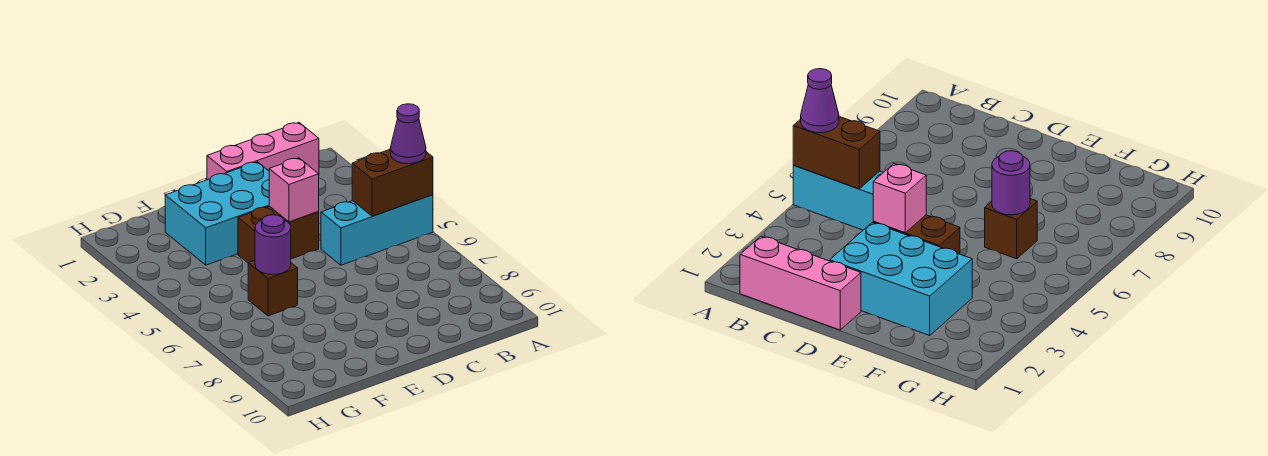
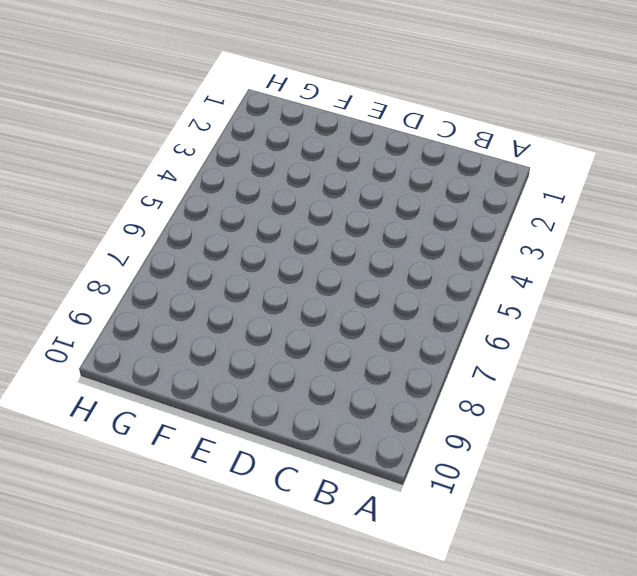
none -> cyan 1x3 brick [321,195,433,265]
none -> pink 1x3 brick [207,123,319,180]

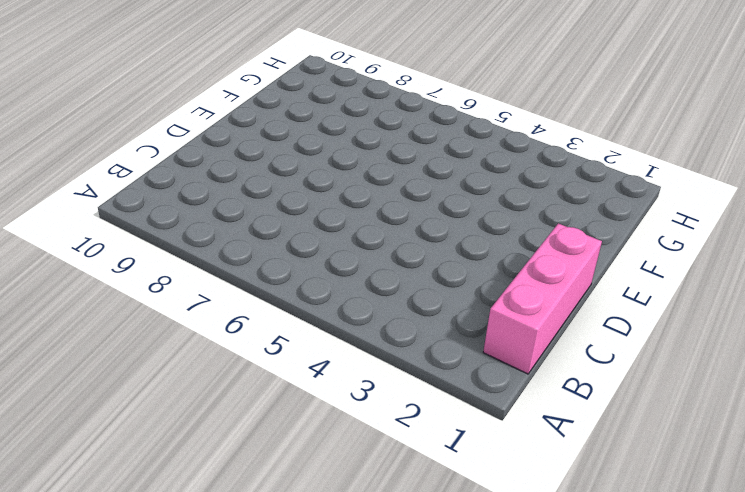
none -> cyan 1x3 brick [321,195,433,265]
none -> cyan 2x3 brick [165,162,269,265]

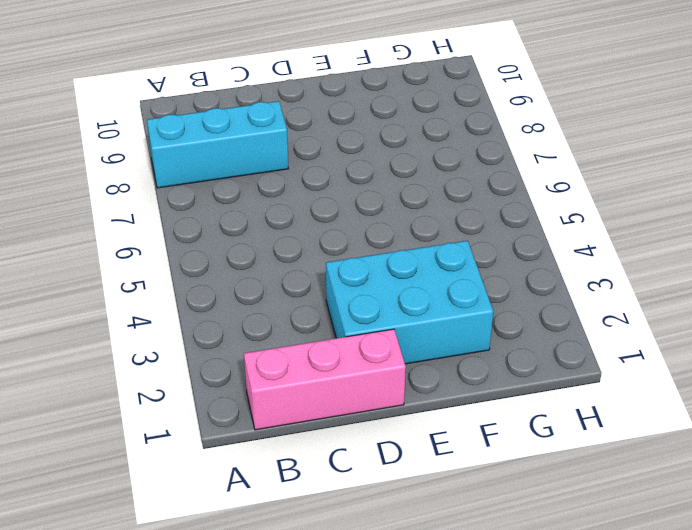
cyan 1x3 brick [147,101,288,188] -> cyan 1x3 brick moved to [321,195,433,265]
none -> brown 1x2 brick [238,206,319,263]
none -> brown 1x1 brick [248,260,298,316]

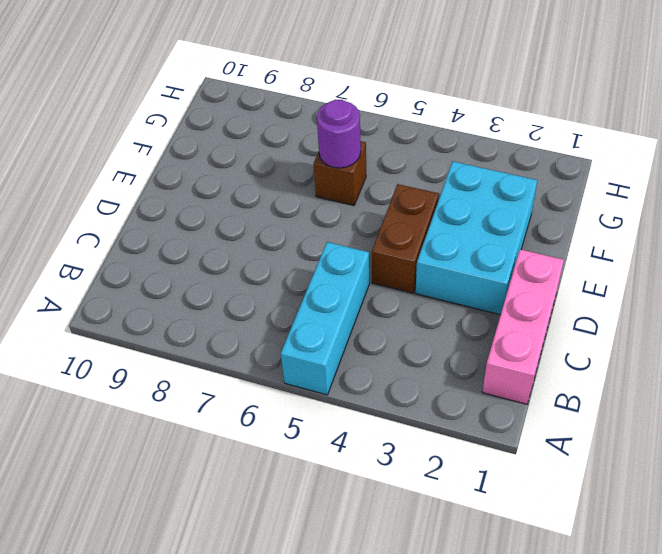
none -> brown 1x2 brick [352,150,433,216]
none -> pink 1x1 brick [269,158,319,222]

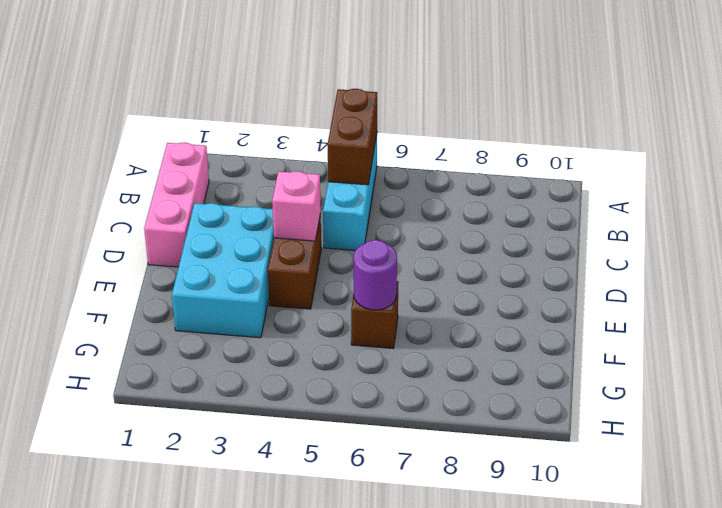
none -> purple 1x1 cone [390,104,426,164]

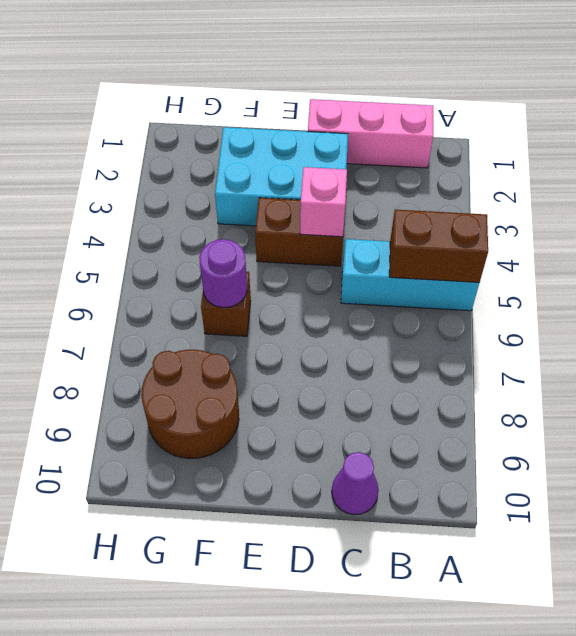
purple 1x1 cone [332,452,379,515] -> purple 1x1 cone moved to [390,104,426,164]
brown 2x2 round brick [141,350,239,459] -> none

